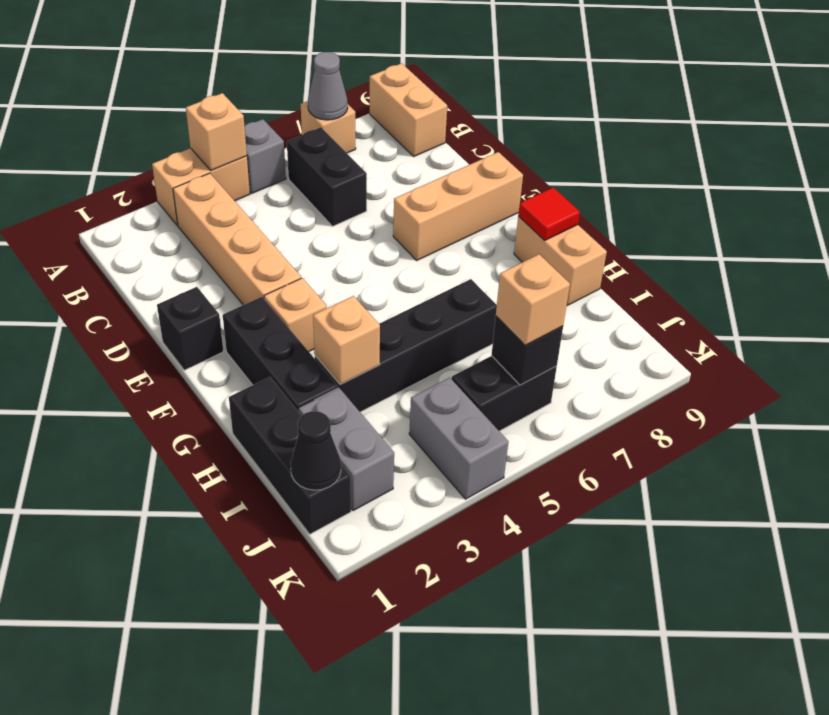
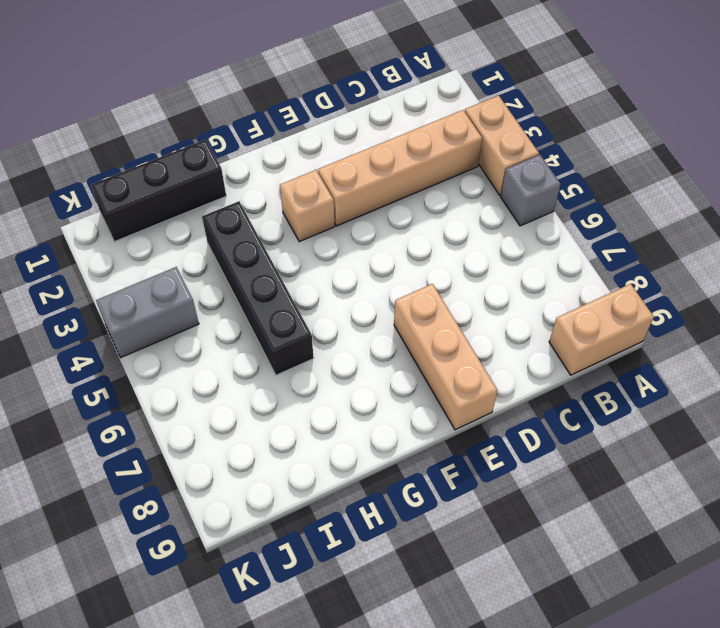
none -> tan 1x1 brick [301,101,356,153]
none -> black 1x2 brick [287,127,367,226]
none -> black 1x1 brick [157,287,223,370]

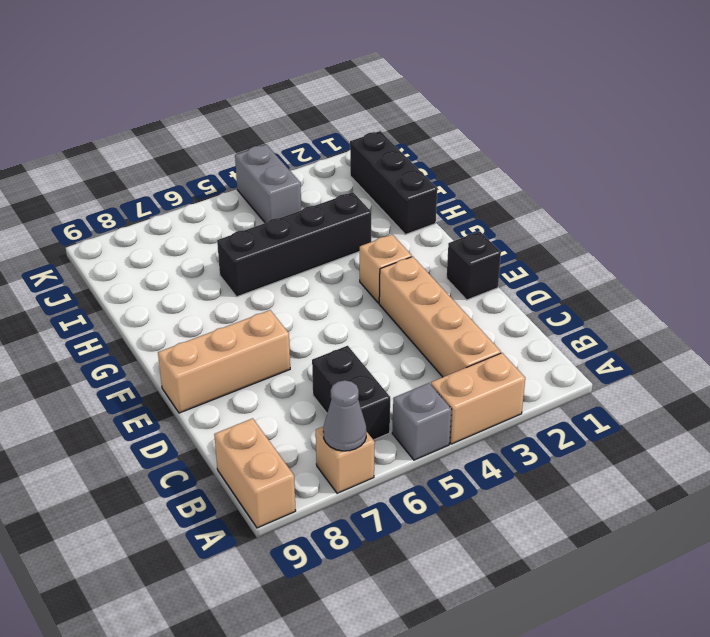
none -> black 1x3 brick [223,297,338,412]
none -> tan 1x2 brick [514,216,607,305]
none -> grey 1x2 brick [299,388,394,511]

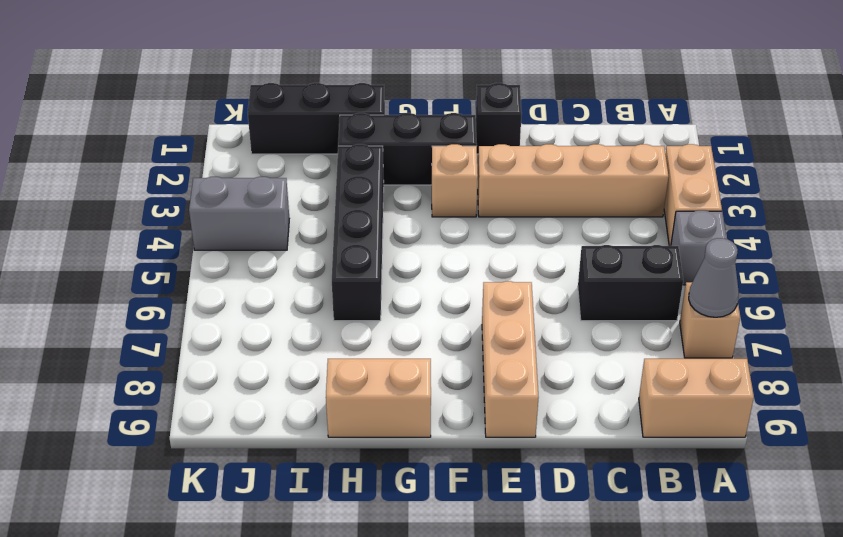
none -> grey 1x2 brick [299,388,394,511]
none -> black 1x2 brick [452,356,557,431]
none -> tan 1x1 brick [186,93,247,171]

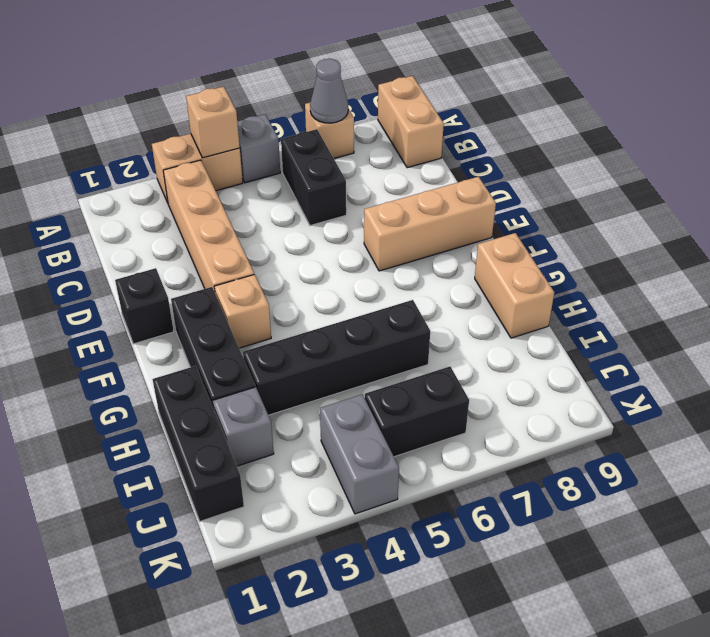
grey 1x1 brick [213,387,274,466] -> grey 1x2 brick [299,388,394,511]
none -> red 1x1 tile [518,187,580,241]
none -> tan 1x1 brick [313,296,380,385]
none -> black 1x1 cone [290,411,341,490]

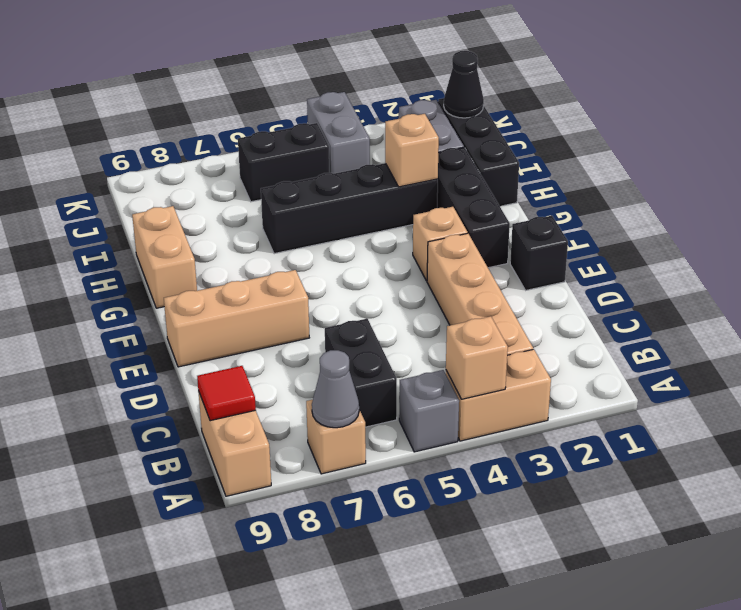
red 1x1 tile [197,366,256,421] -> red 1x1 tile moved to [518,187,580,241]
none -> black 1x1 brick [491,316,563,385]
none -> tan 1x1 brick [496,254,570,345]

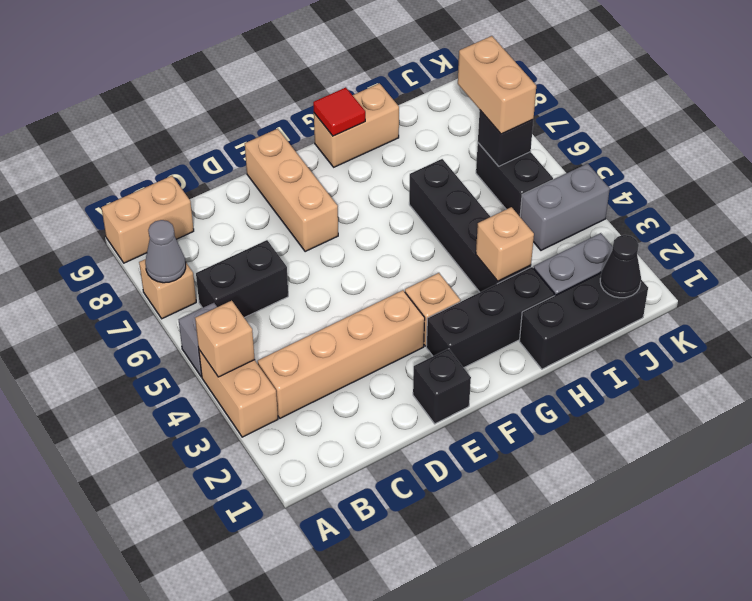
tan 1x2 brick [458,36,536,134] -> tan 1x1 brick [496,254,570,345]

